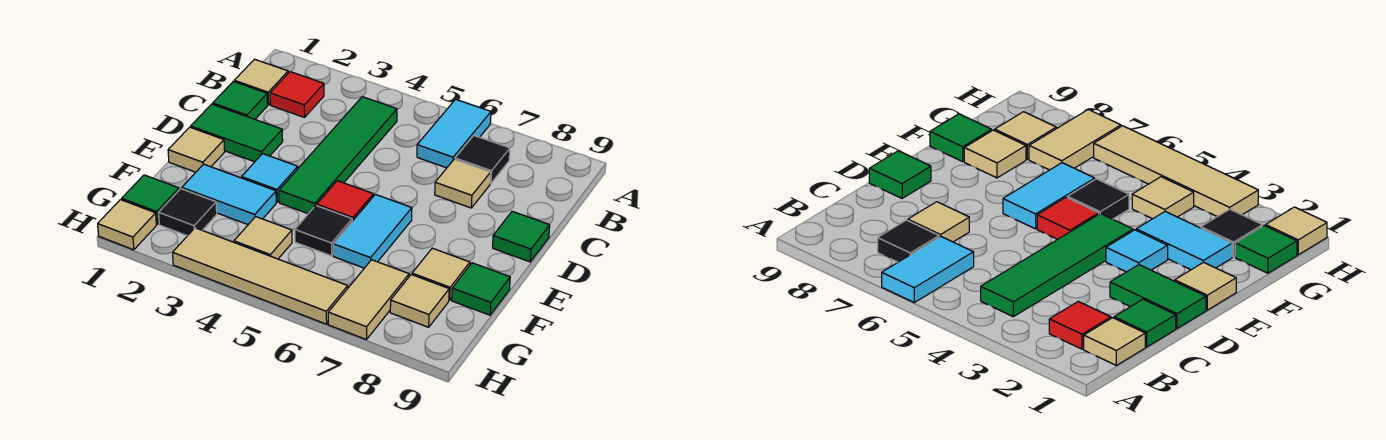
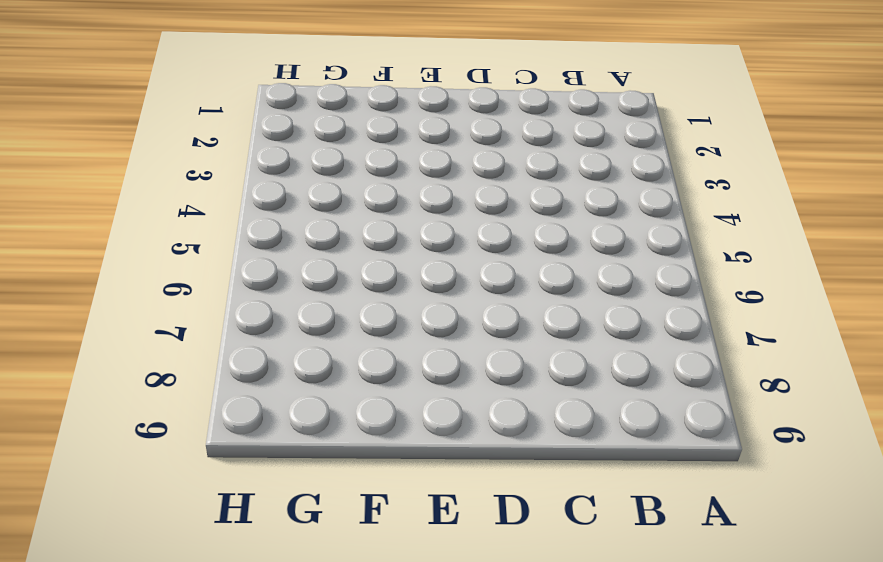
none -> cyan 1x2 tile [417,99,491,168]
none -> tan 1x1 tile [234,59,288,105]
none -> red 1x1 tile [270,72,324,117]

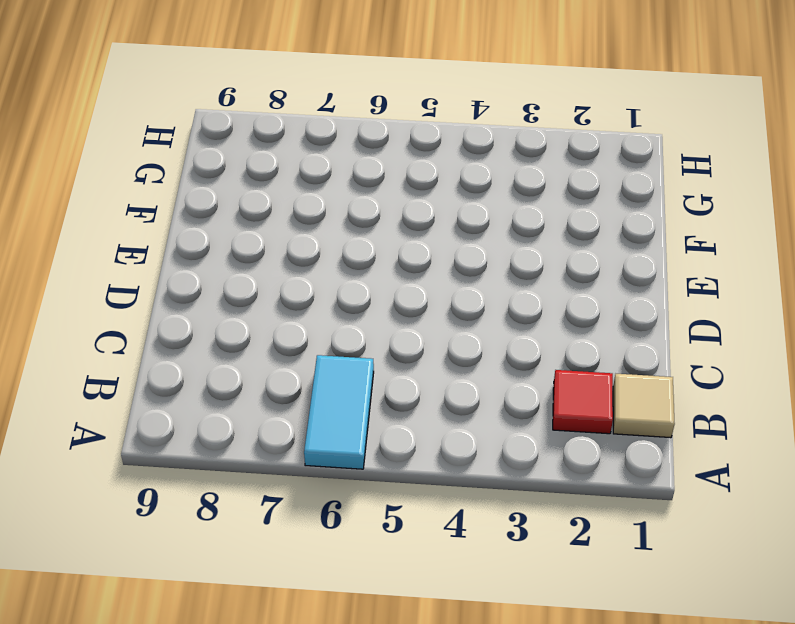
none -> green 1x4 tile [279,97,397,214]
none -> black 1x1 tile [455,136,510,183]
none -> green 1x1 tile [213,81,268,119]

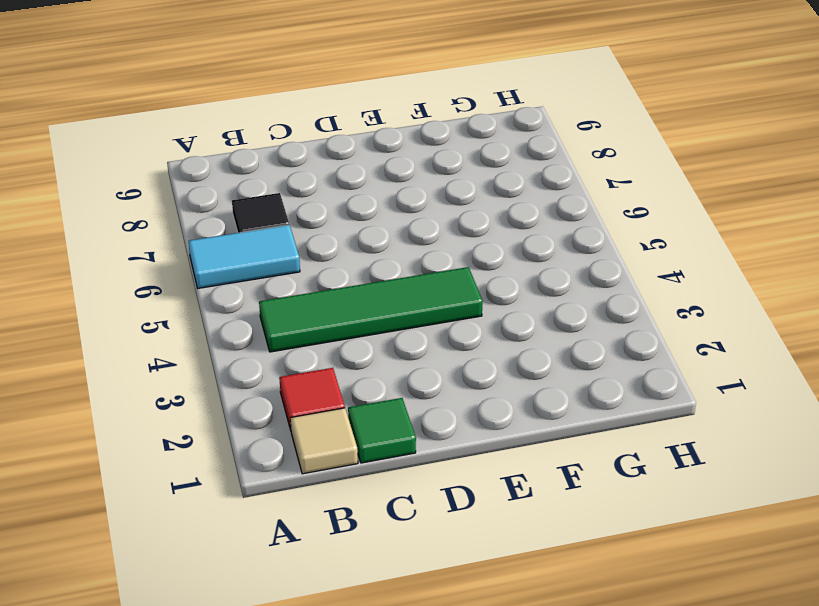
none -> tan 1x1 tile [435,159,491,208]
none -> green 1x2 tile [191,104,283,162]
none -> green 1x1 tile [493,211,550,262]

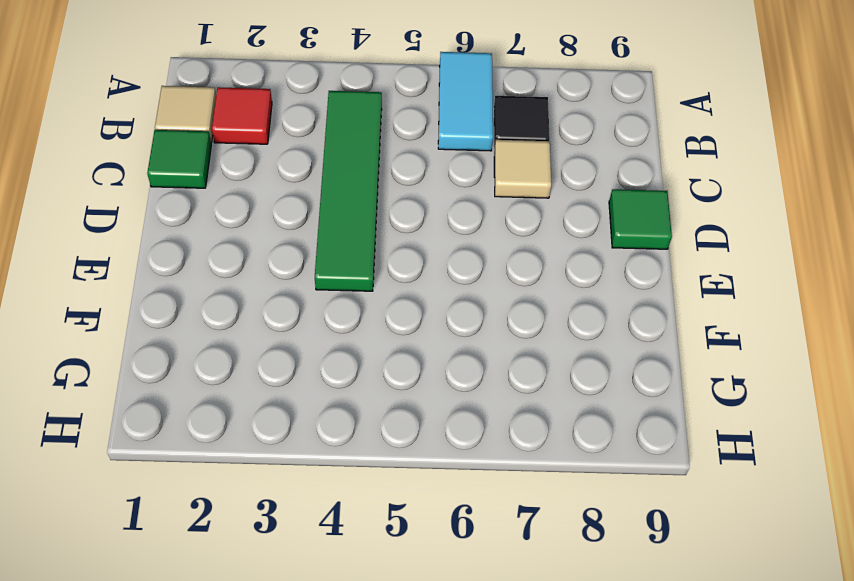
none -> green 1x2 tile [191,104,283,162]
none -> tan 1x1 tile [168,127,225,172]
none -> cyan 1x1 tile [242,154,298,202]

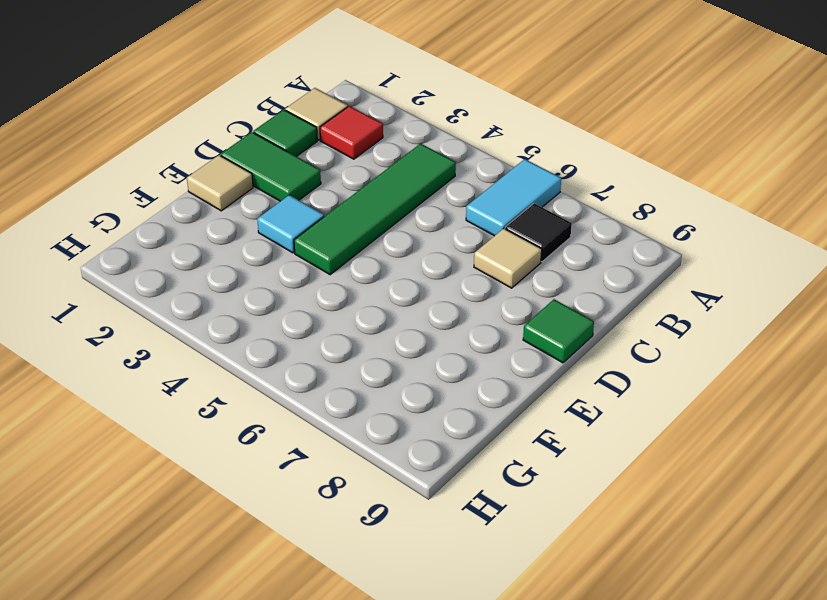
none -> red 1x1 tile [317,181,373,221]
none -> cyan 1x2 tile [333,194,412,268]
none -> cyan 1x2 tile [182,164,276,224]

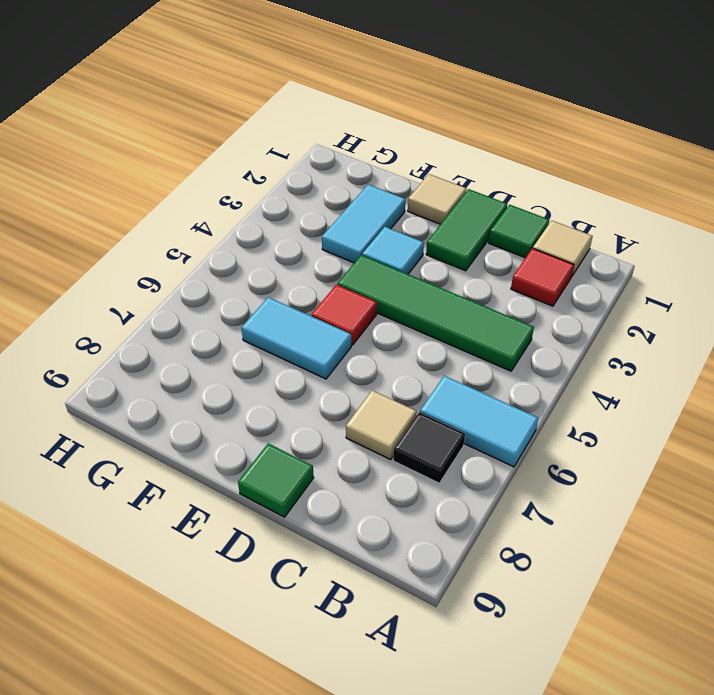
none -> black 1x1 tile [295,206,352,256]
none -> tan 1x1 tile [412,248,470,300]
none -> green 1x1 tile [452,263,510,315]

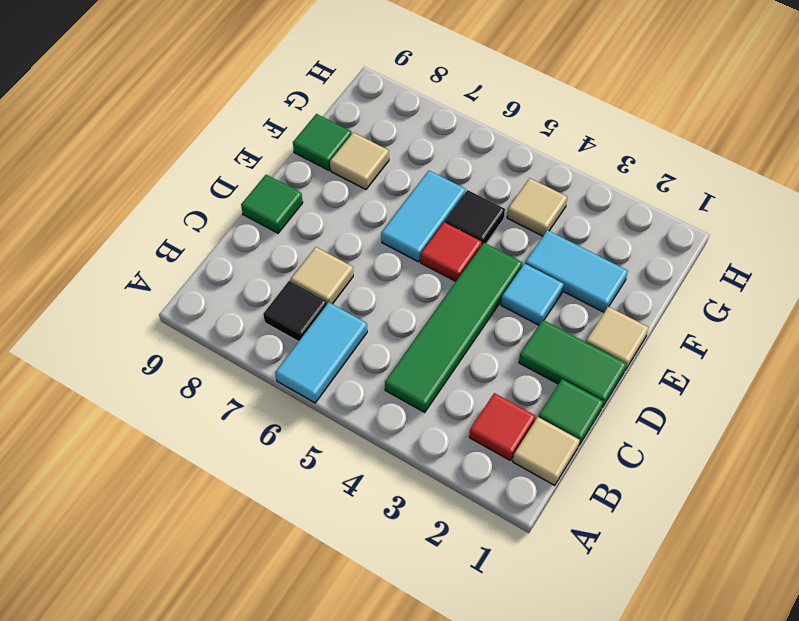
none -> green 1x1 tile [122,175,179,224]
none -> black 1x1 tile [159,189,217,236]
none -> tan 1x2 tile [328,260,409,340]

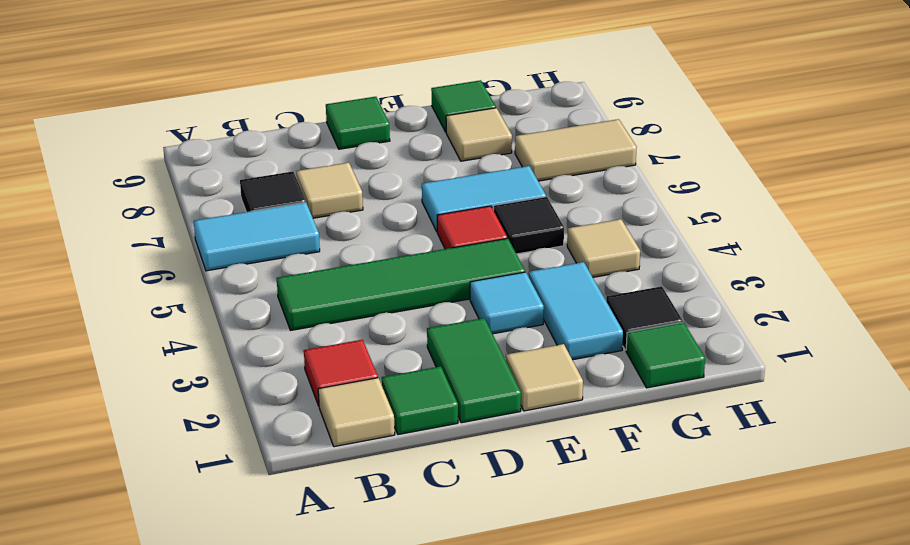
none -> tan 1x1 tile [390,275,449,327]
none -> tan 1x1 tile [98,200,156,250]
none -> tan 1x4 tile [173,228,348,324]

